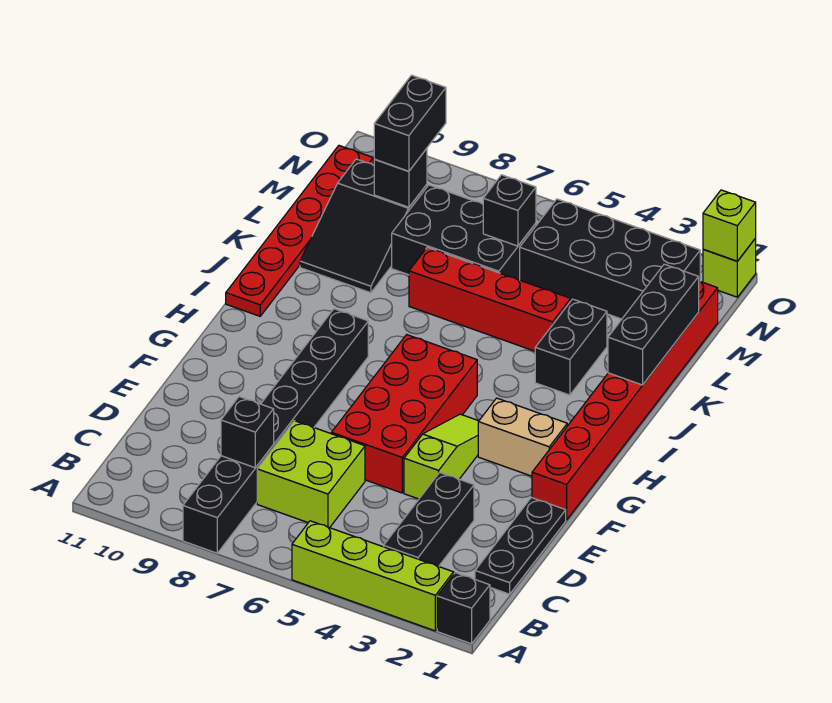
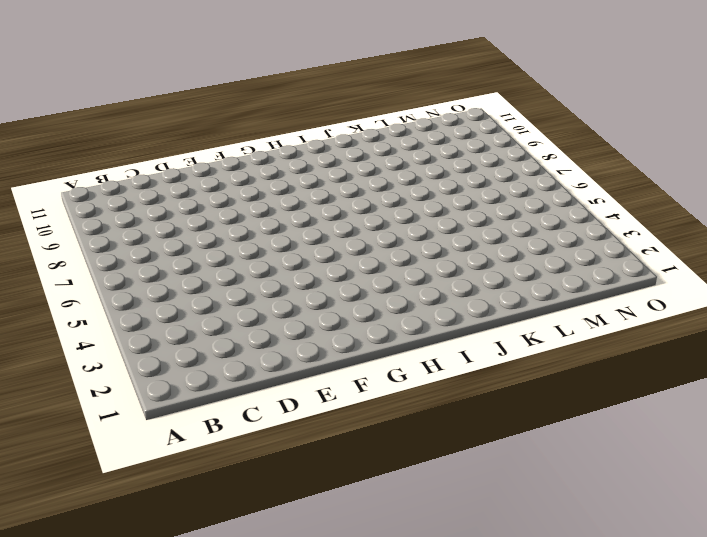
none -> black 1x1 brick [437,573,490,644]
none -> lime 1x4 brick [292,521,454,631]
none -> black 1x8 brick [183,309,368,553]

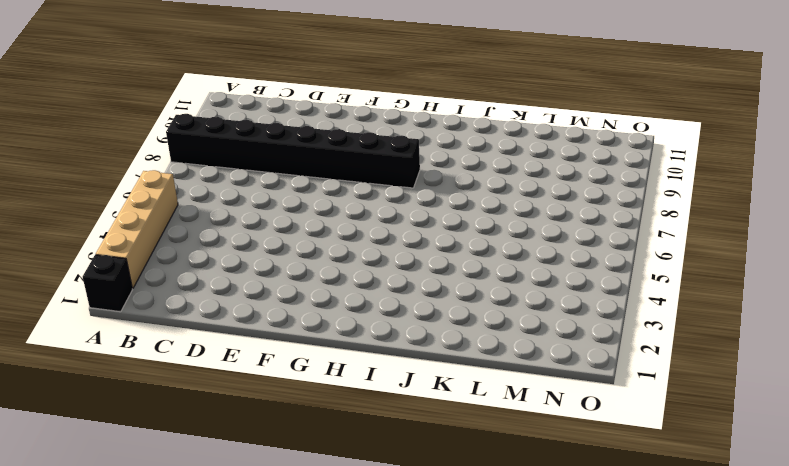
tan 1x4 brick [96,170,178,289] -> lime 1x4 brick [292,521,454,631]
none -> black 1x3 brick [384,472,474,566]
none -> black 1x3 plate [475,498,566,594]
none -> lime 2x2 brick [257,421,365,528]

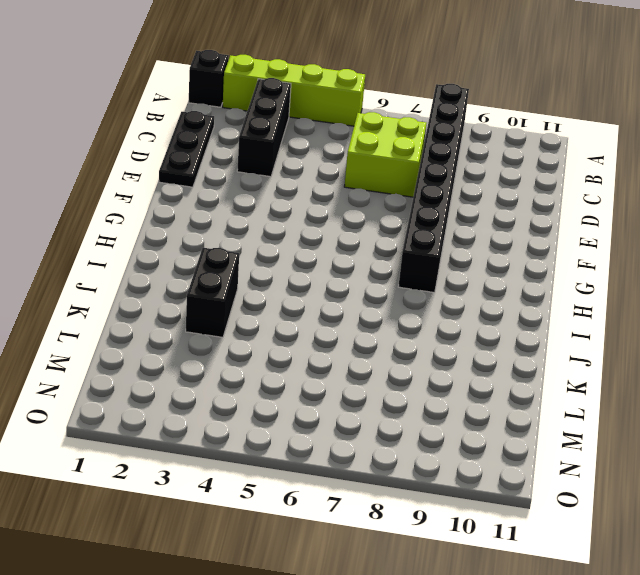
none -> lime 1x3 slope [404,414,479,499]
none -> red 2x4 brick [331,335,477,493]
none -> red 1x8 brick [532,281,718,520]

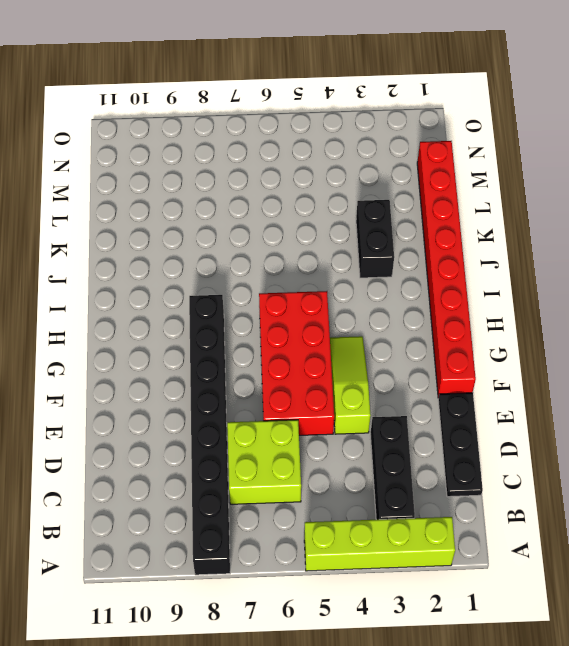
none -> black 1x1 brick [437,573,490,644]
none -> tan 1x2 brick [478,398,567,476]
none -> red 1x6 plate [226,146,373,316]

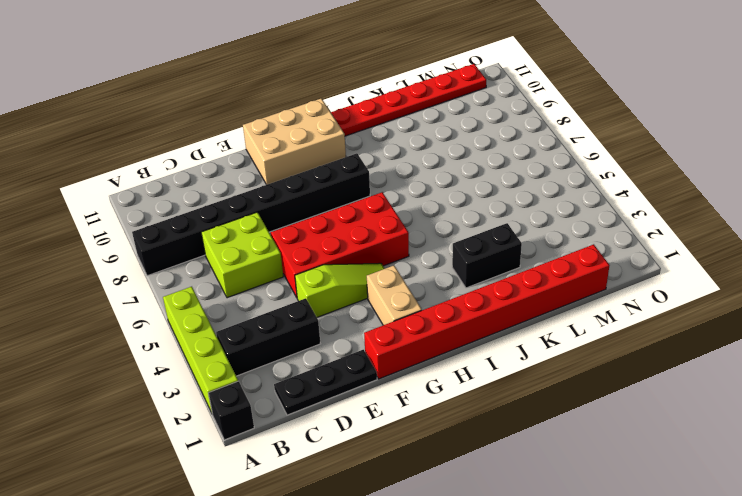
tan 2x3 brick [243,98,346,185] -> none
none -> red 1x4 brick [409,247,571,351]
none -> black 2x3 slope [300,159,427,293]
none -> black 2x3 brick [392,185,536,280]

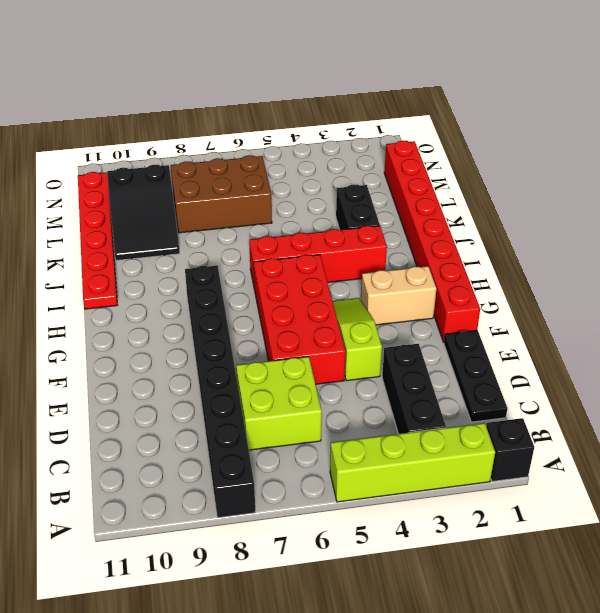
red 1x4 brick [249,226,387,290] -> red 1x4 brick moved to [409,247,571,351]
brown 2x3 brick [171,155,272,233] -> black 2x3 brick [392,185,536,280]
none -> black 2x4 brick [520,199,700,319]
none -> lime 1x1 brick [703,238,756,297]
none -> black 1x1 brick [221,397,274,468]

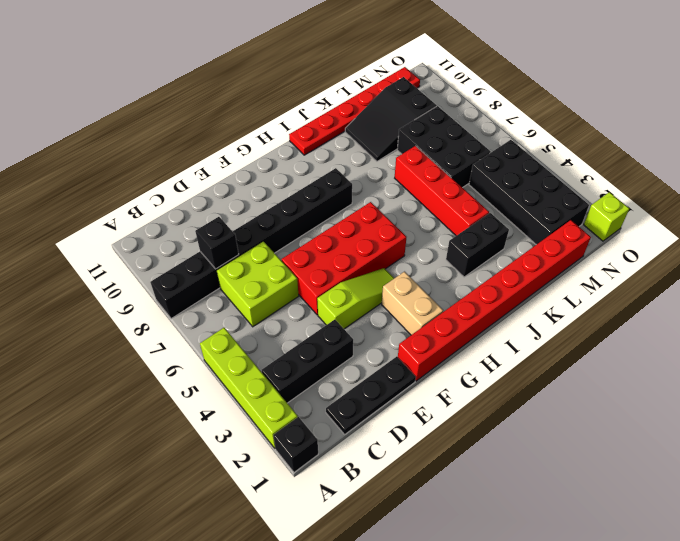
none -> black 1x3 brick [608,264,699,385]
none -> black 1x1 brick [483,175,536,246]
none -> black 1x1 brick [374,149,427,207]

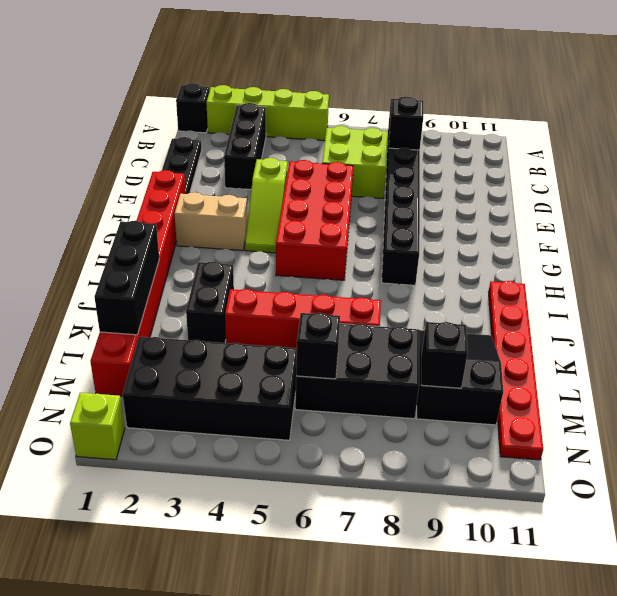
none -> lime 1x1 brick [703,190,756,261]
none -> black 1x2 brick [374,75,446,171]

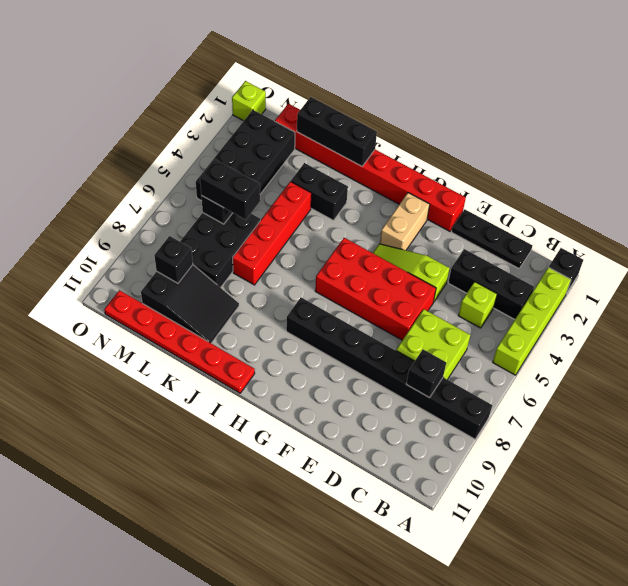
lime 1x1 brick [458,282,497,328] -> lime 1x1 brick moved to [703,190,756,261]
black 1x2 brick [200,159,260,220] -> black 1x2 brick moved to [374,75,446,171]

